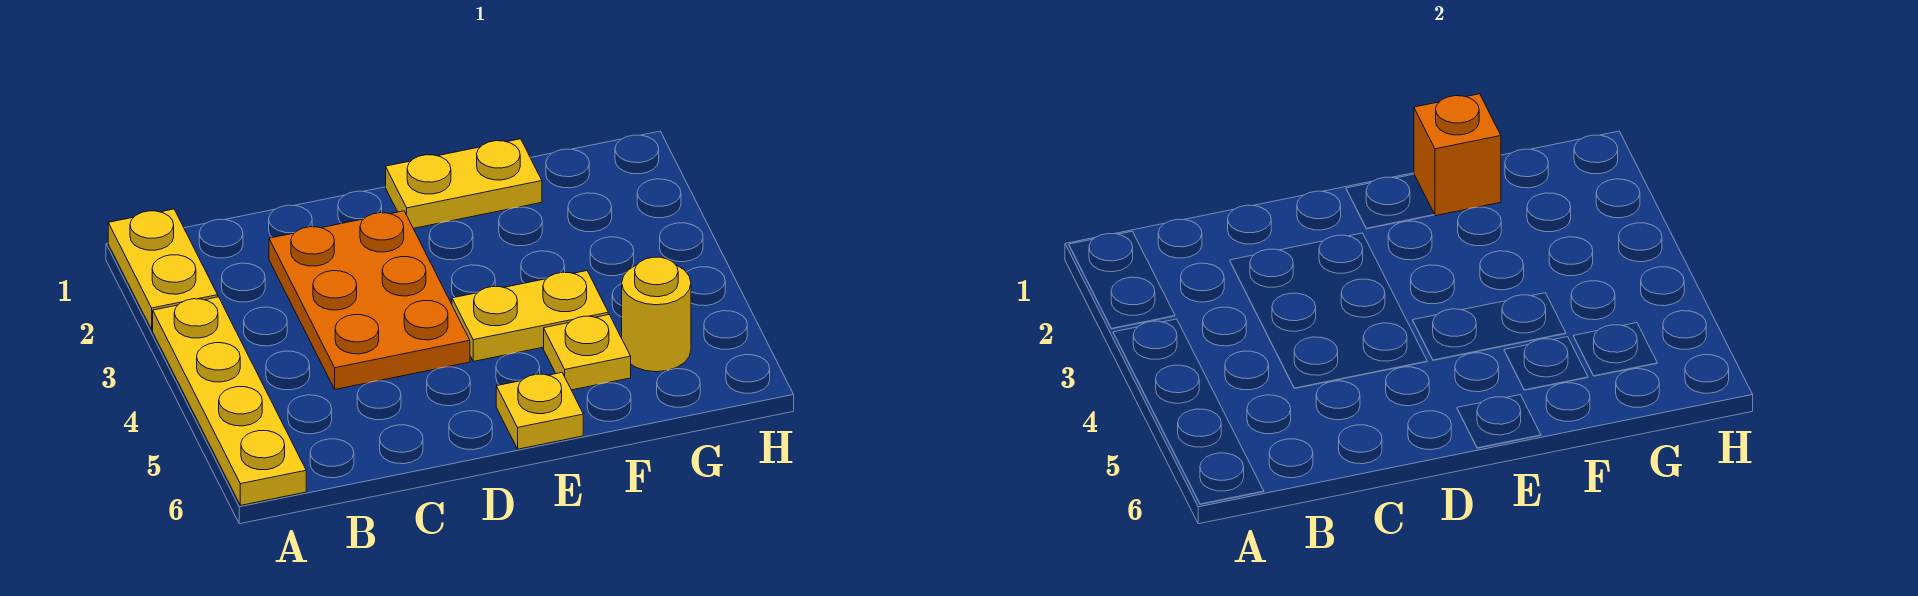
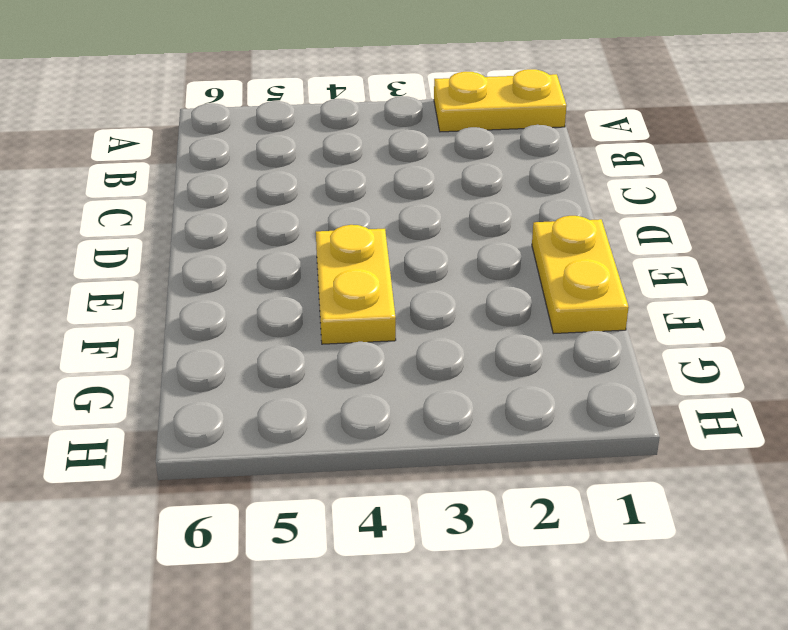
none -> yellow 1x4 plate [153,297,306,505]
none -> orange 2x3 plate [269,211,470,389]

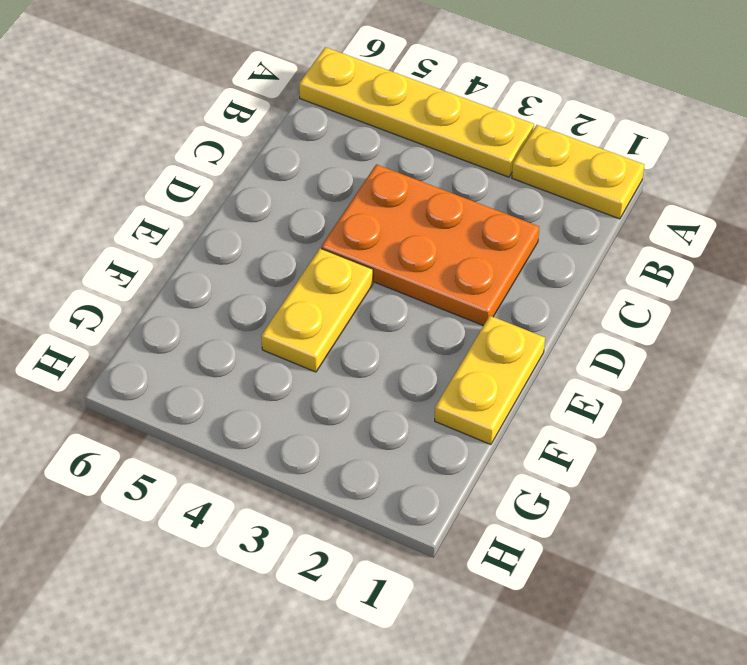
none -> yellow 1x1 plate [496,373,583,449]
none -> yellow 1x1 plate [544,315,631,390]

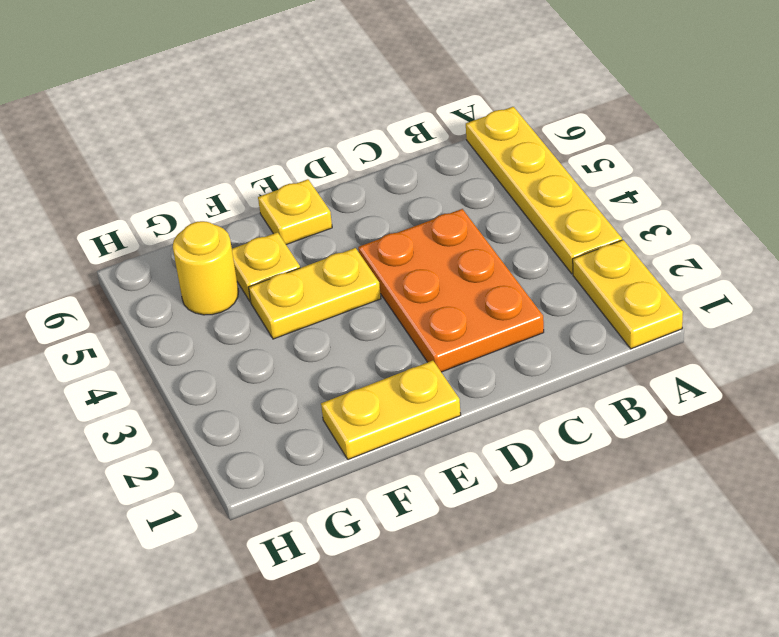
none -> orange 1x1 brick [1414,94,1501,216]

